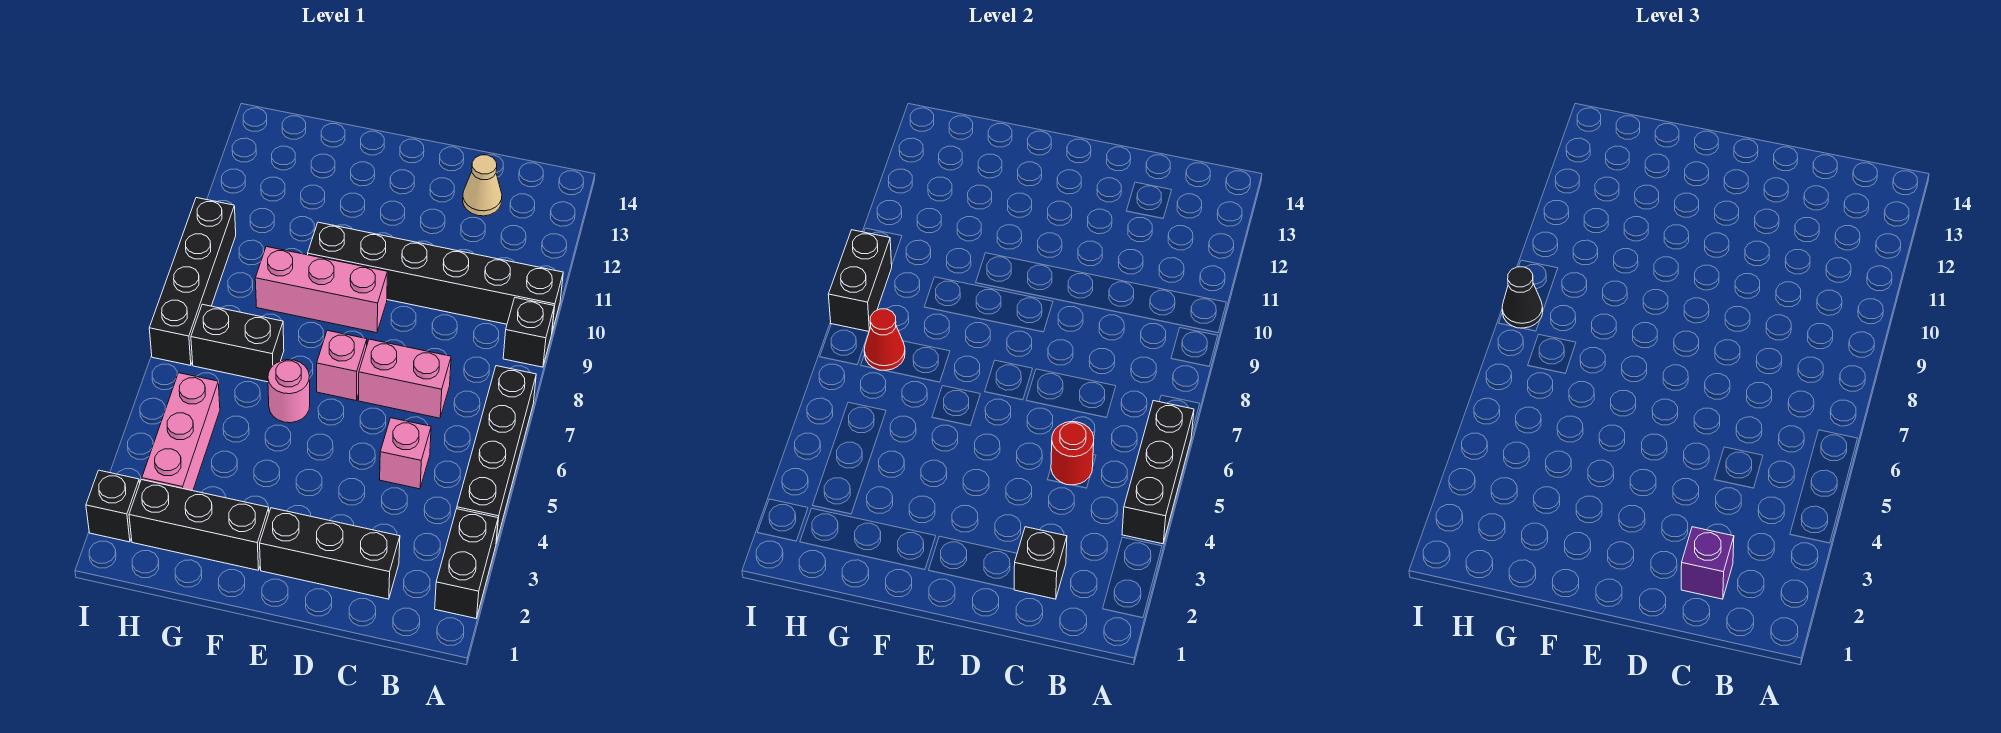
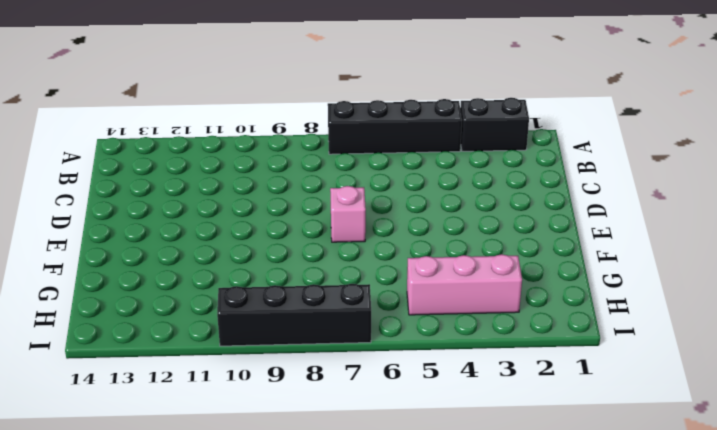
none -> black 1x1 brick [503,298,554,367]
none -> black 1x6 brick [308,222,563,331]
none -> black 1x3 brick [260,508,400,599]

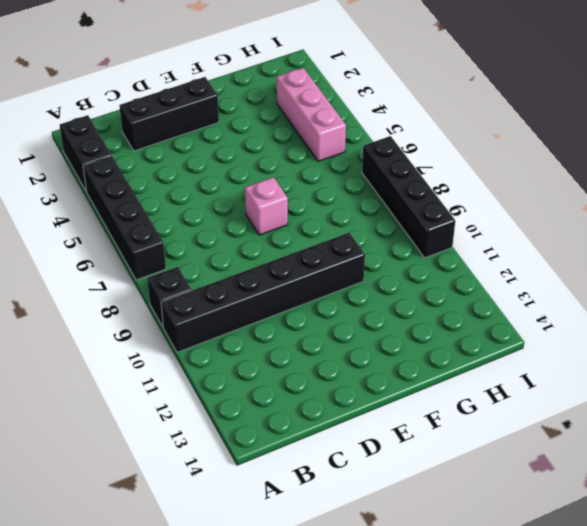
none -> pink 1x1 brick [380,418,431,489]
none -> pink 1x2 brick [358,339,451,418]
none -> tan 1x1 cone [463,155,502,216]

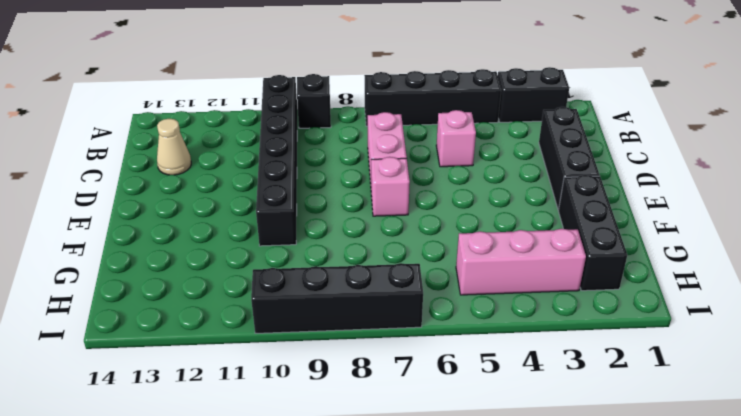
none -> pink 1x3 brick [255,247,387,333]
none -> pink 1x1 round brick [268,360,310,423]
none -> black 1x2 brick [191,304,284,382]

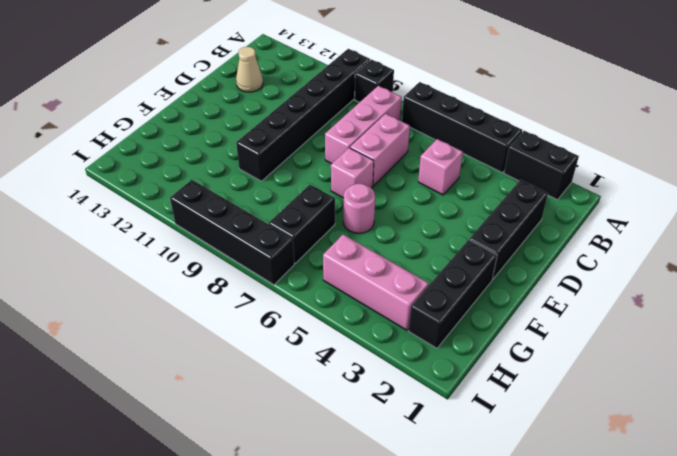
pink 1x3 brick [325,86,402,164] -> pink 1x3 brick moved to [255,247,387,333]
none -> black 1x1 brick [86,470,140,542]
none -> black 1x3 brick [1122,401,1194,544]
none -> black 1x1 brick [1014,527,1067,599]

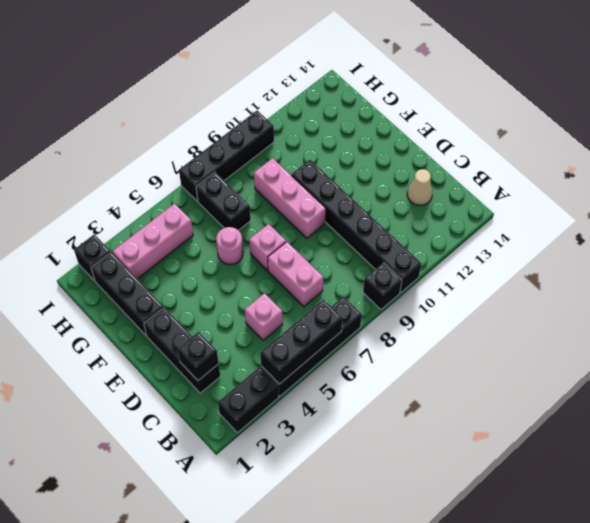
none -> red 1x1 round brick [1051,422,1094,485]
none -> red 1x1 cone [864,309,905,370]
none -> black 1x2 brick [828,230,892,331]

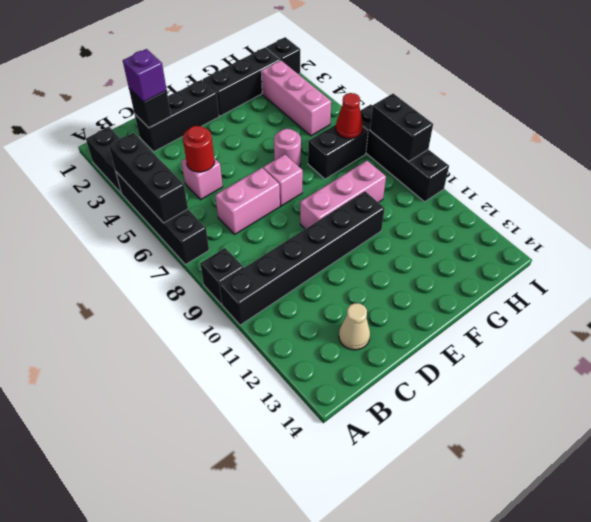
none -> black 1x1 cone [1502,267,1543,328]

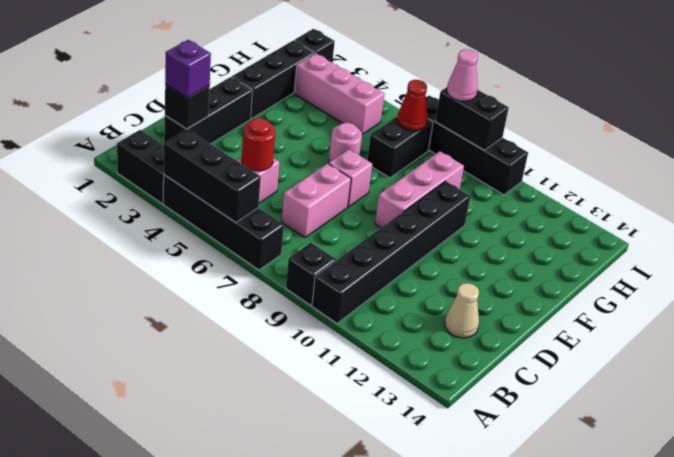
pink 1x1 cone [447,49,478,101] -> black 1x1 cone [1502,267,1543,328]

